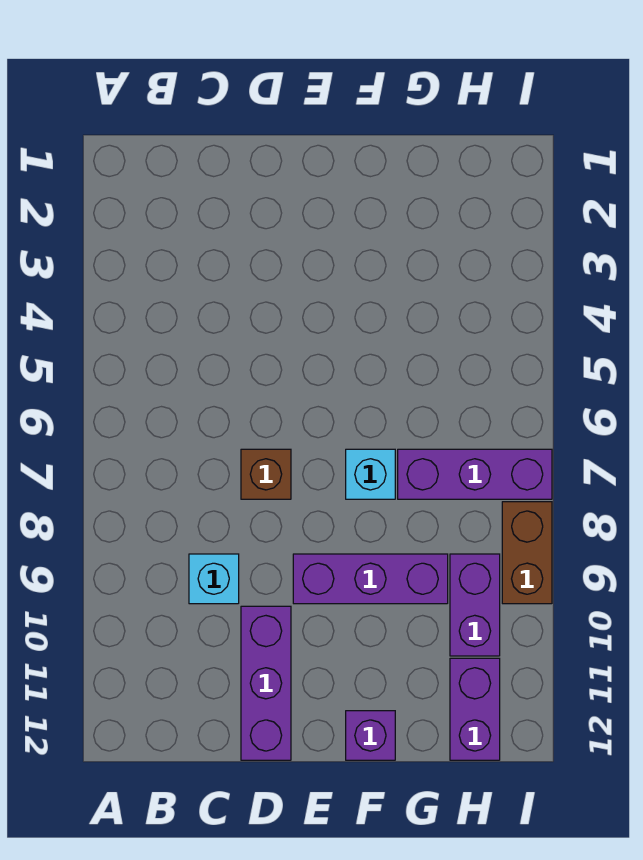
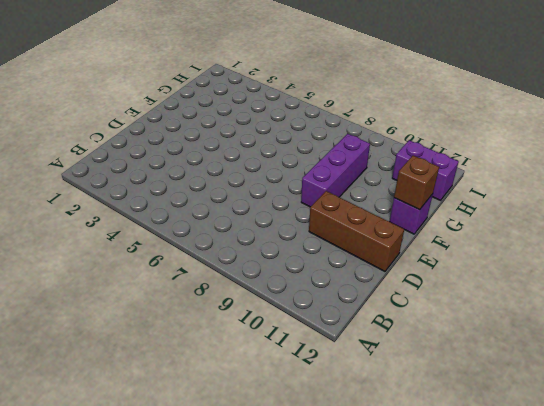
brown 1x3 brick [309,191,404,271] -> purple 1x3 brick [241,606,291,760]
brown 1x1 brick [394,156,439,210] -> brown 1x1 brick moved to [241,449,291,499]
none -> cyan 1x1 brick [189,554,239,604]
none -> cyan 1x1 brick [346,449,395,499]

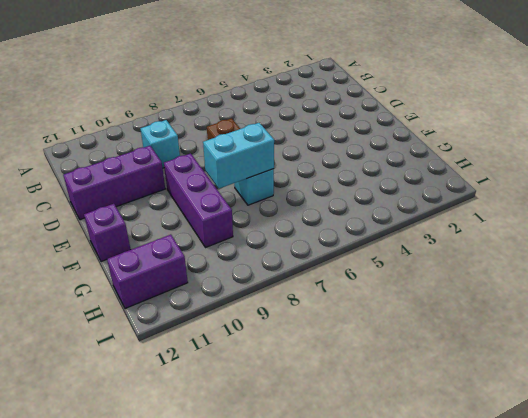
cyan 1x2 brick [203,123,274,189] -> none
none -> purple 1x3 brick [398,449,552,499]
none -> purple 1x2 brick [450,554,500,656]

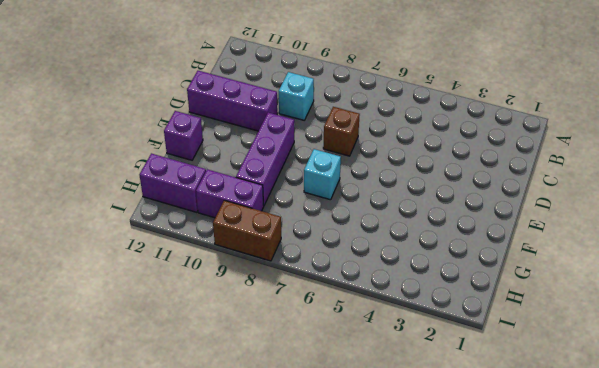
none -> purple 1x3 brick [398,449,552,499]

